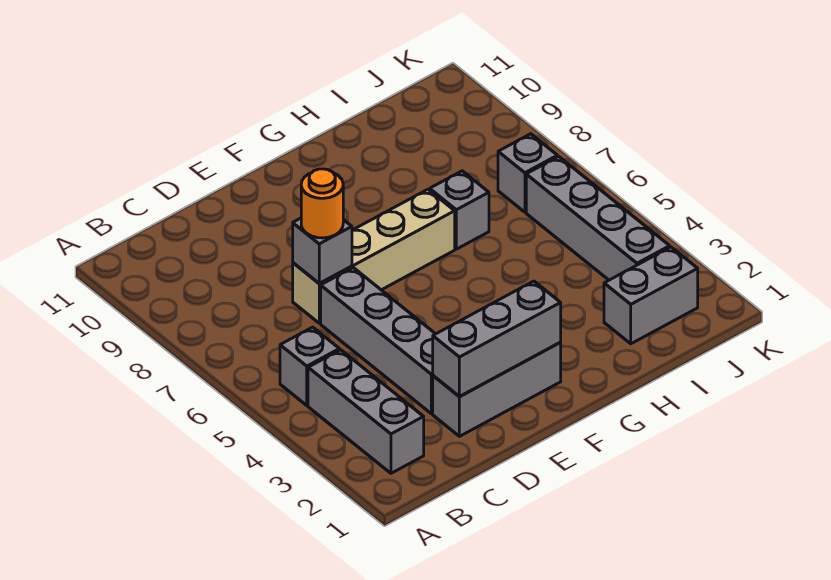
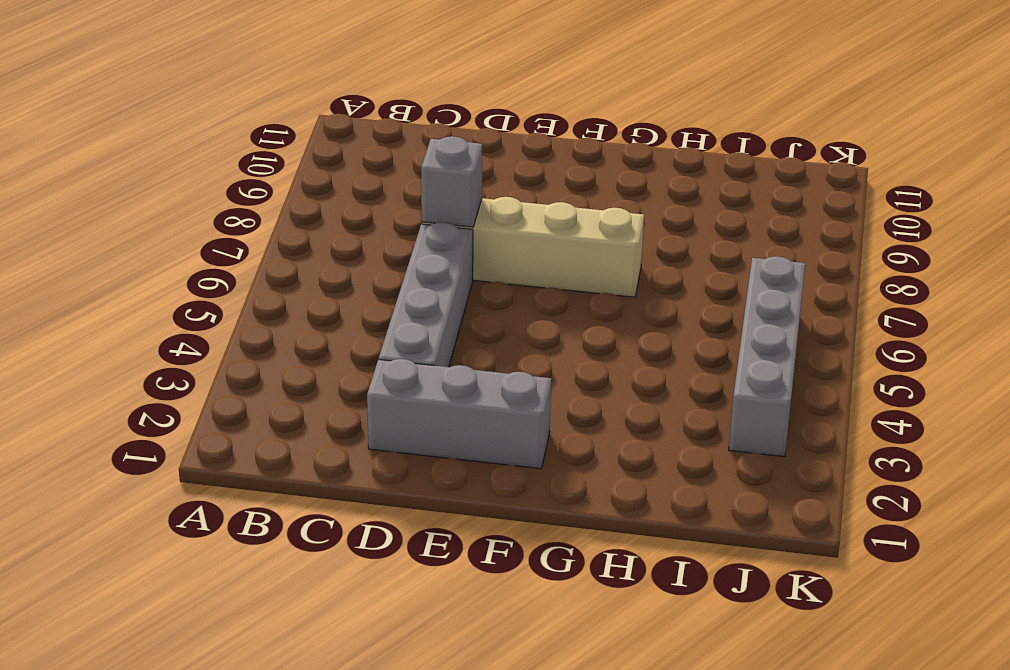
none -> grey 1x3 brick [308,350,424,473]
none -> grey 1x1 brick [280,327,339,405]
none -> grey 1x1 brick [430,171,489,249]

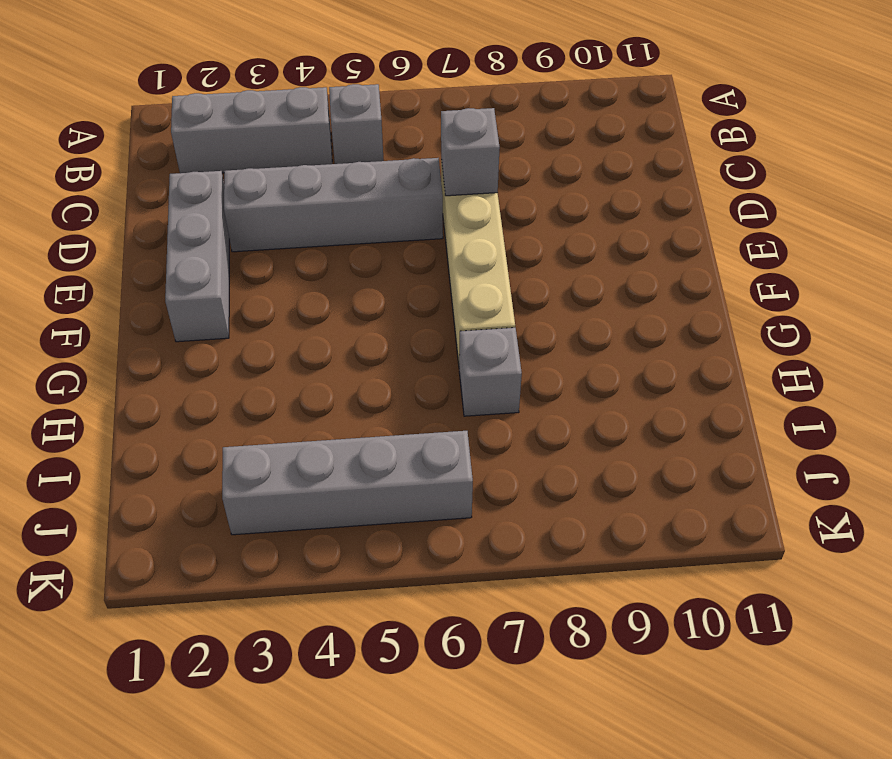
none -> grey 1x2 brick [604,247,698,344]
none -> grey 1x1 brick [498,134,557,212]
none -> grey 1x3 brick [433,281,561,396]

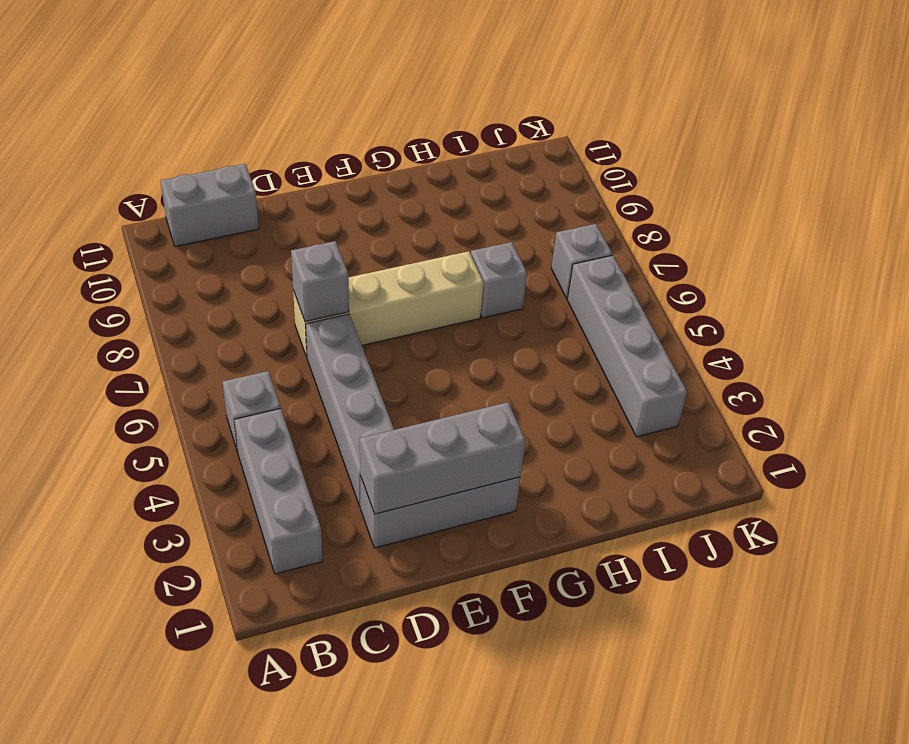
grey 1x2 brick [161,164,259,246] -> grey 1x2 brick moved to [604,247,698,344]
none -> orange 1x1 round brick [301,169,343,238]

